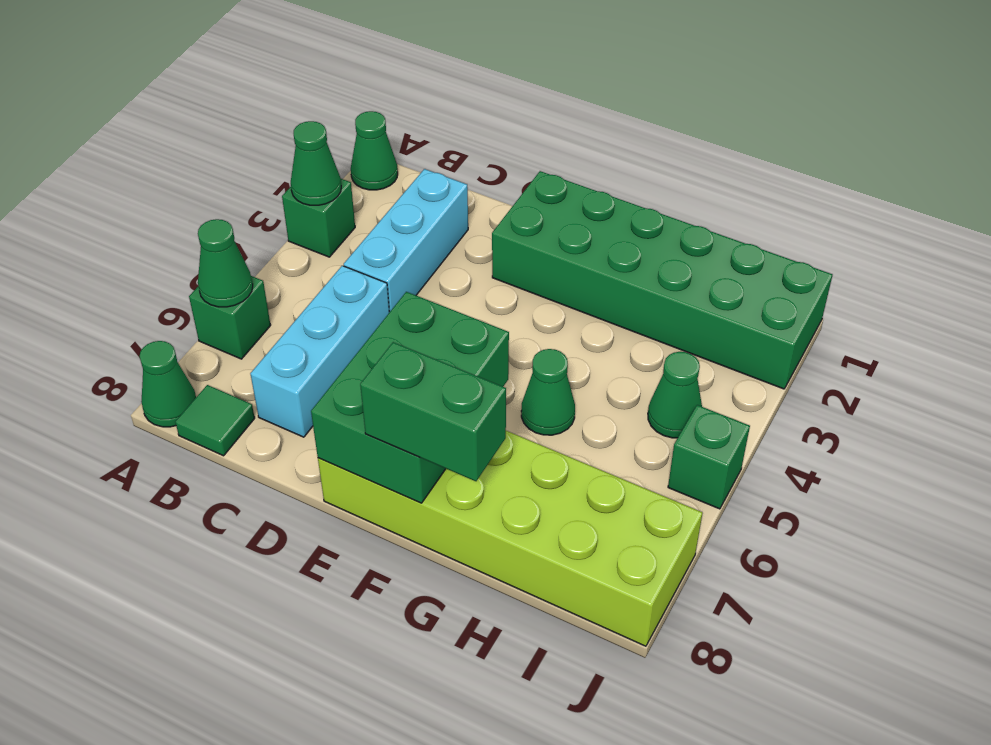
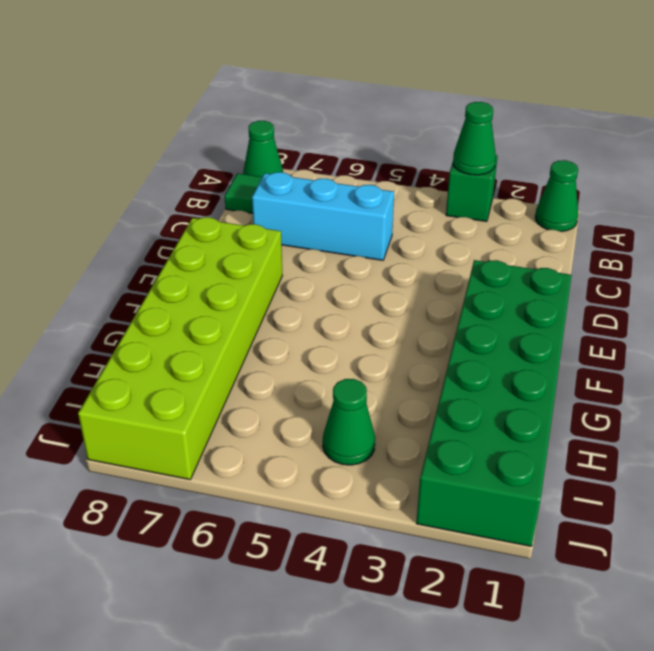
none -> green 1x1 brick [189,276,271,359]
none -> cyan 1x3 brick [344,169,468,312]
none -> green 1x1 cone [521,349,575,435]

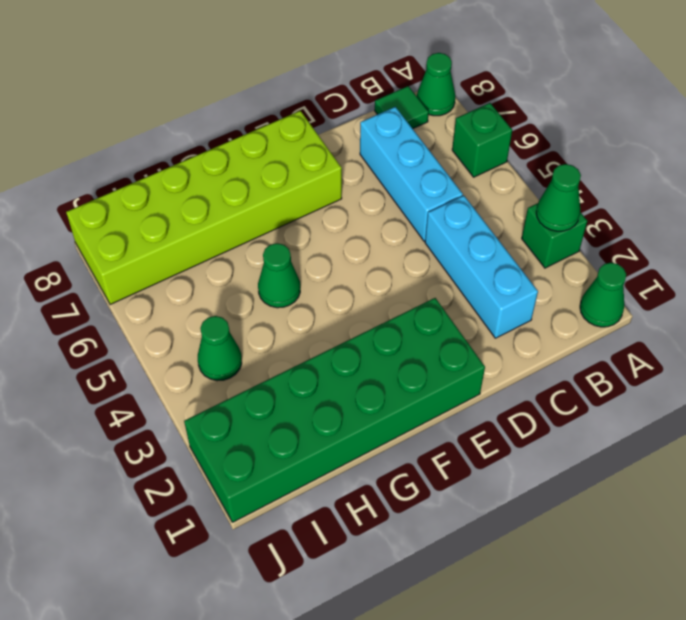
none -> green 1x1 brick [668,405,750,509]
none -> green 1x1 cone [198,219,253,307]
none -> green 2x3 brick [311,292,509,503]

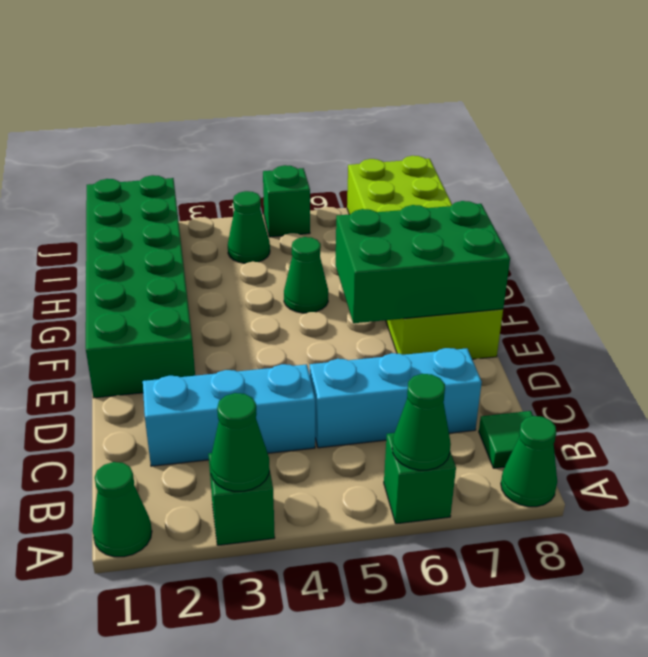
none -> green 1x2 brick [360,342,506,481]

